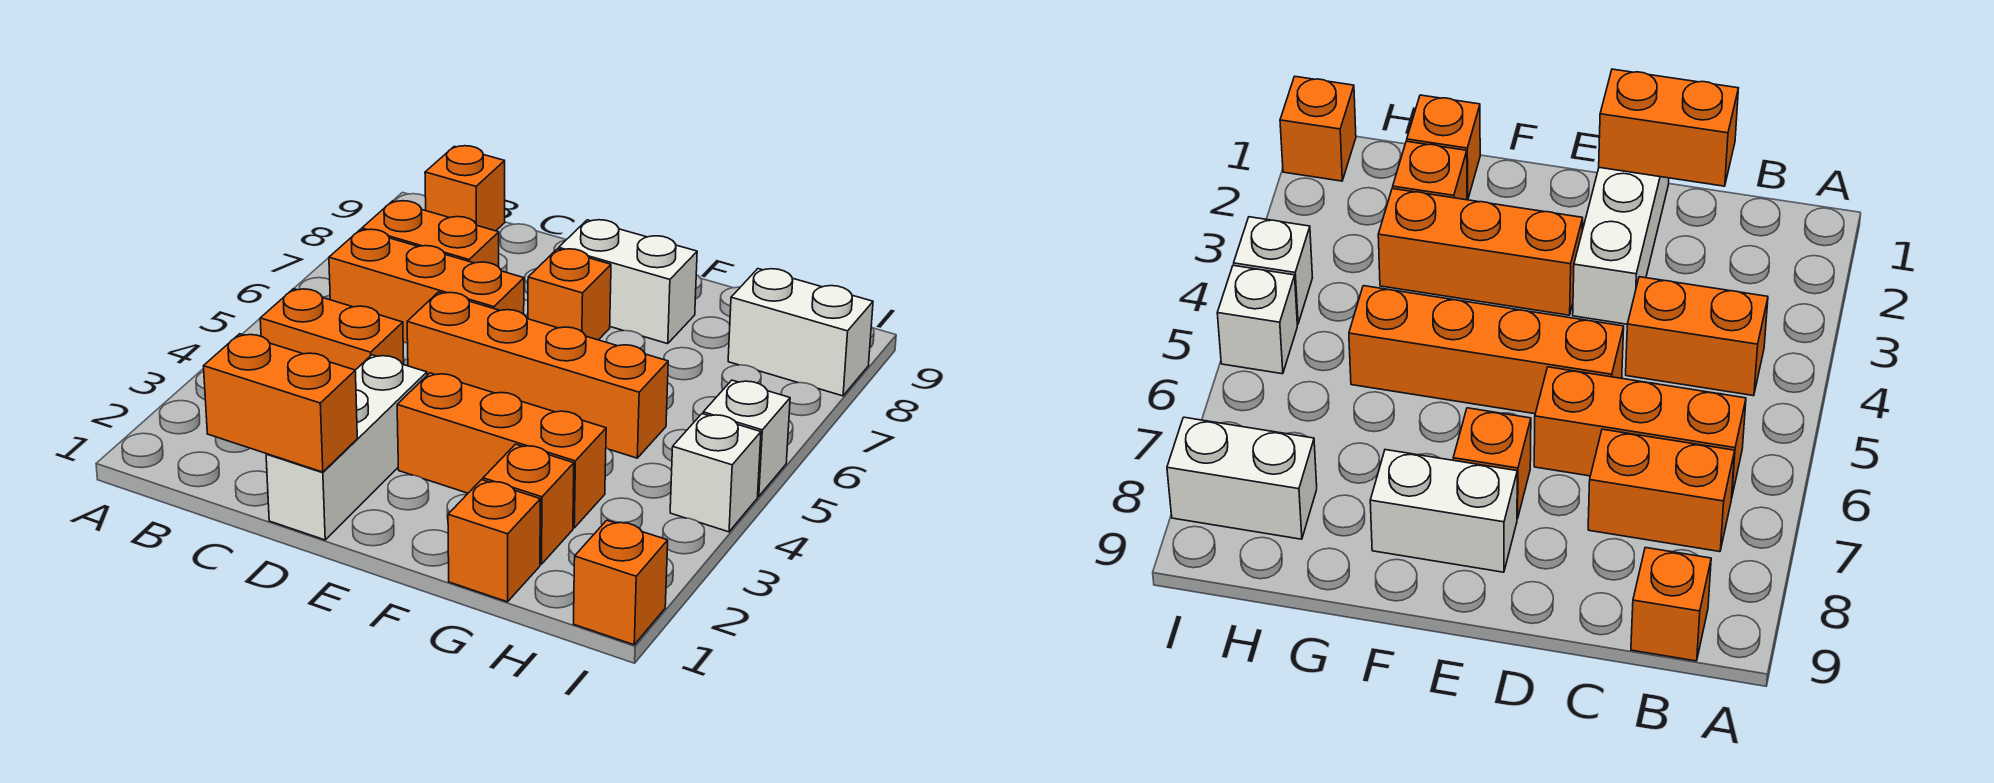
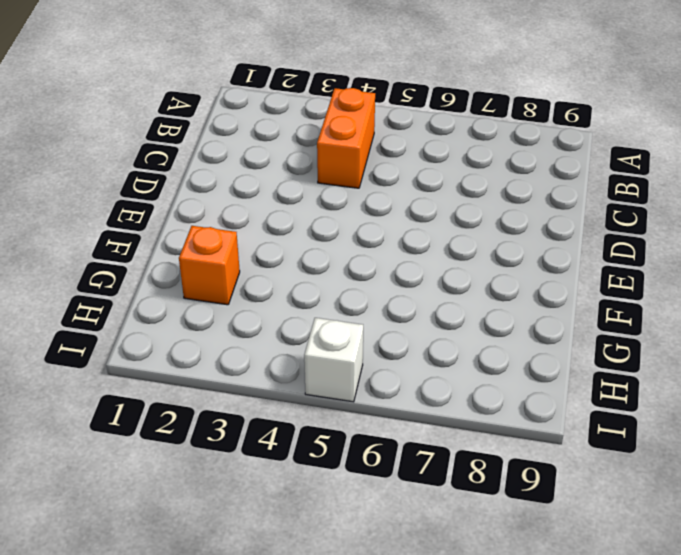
none -> orange 1x3 brick [329,229,524,344]
none -> orange 1x2 brick [362,201,499,267]
none -> orange 1x1 brick [425,146,505,231]

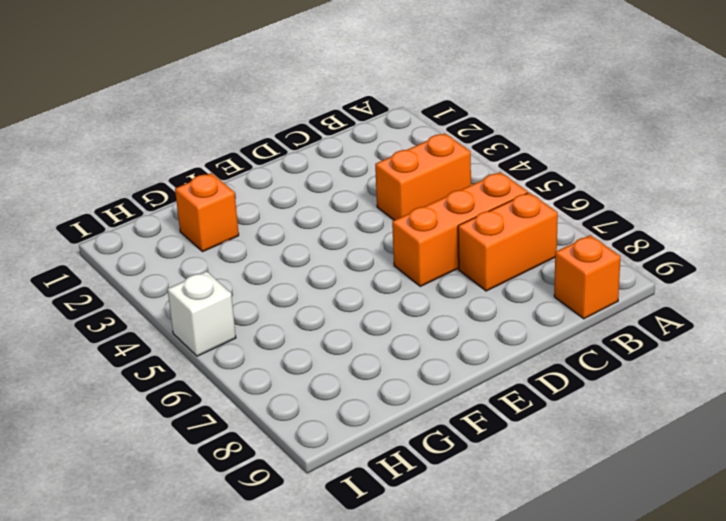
none -> white 1x3 brick [266,355,427,540]
none -> orange 1x4 brick [407,292,668,458]
none -> orange 1x3 brick [397,373,606,528]

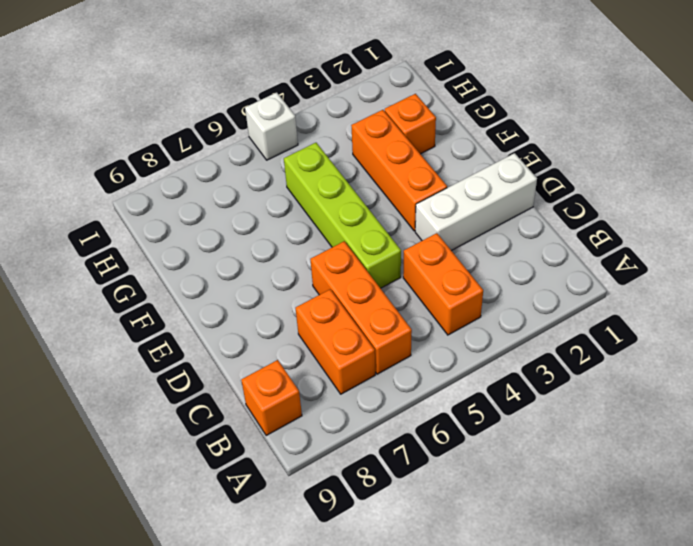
lime 1x4 brick [284,143,401,288] -> orange 1x4 brick [407,292,668,458]
none -> orange 1x1 brick [528,249,611,340]
none -> white 1x2 brick [559,220,697,344]
none -> orange 1x1 brick [448,480,540,602]

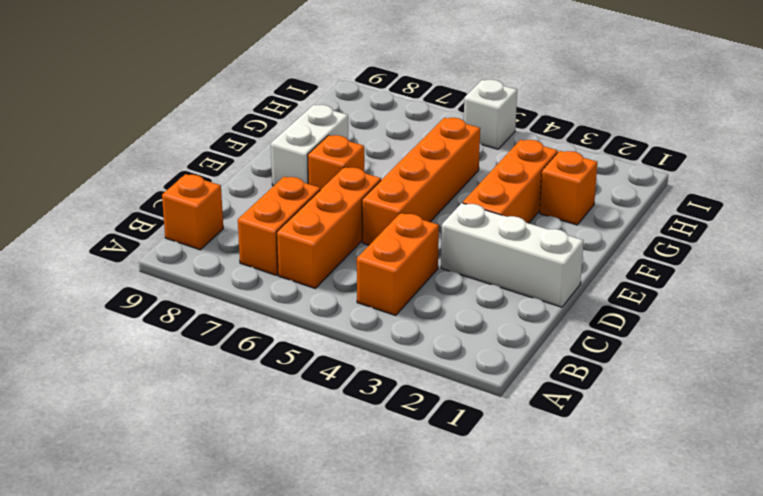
none -> orange 1x1 brick [448,480,540,602]
none -> white 1x2 brick [728,269,873,396]
none -> orange 1x1 brick [574,520,668,645]

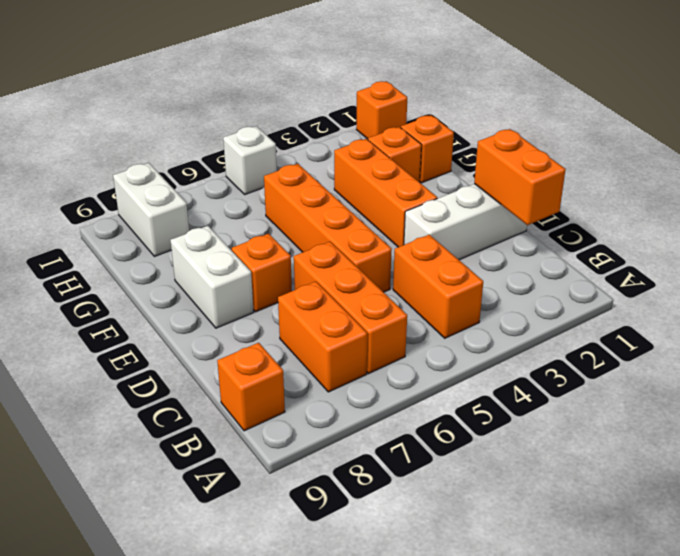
none -> white 1x1 brick [670,414,761,532]

